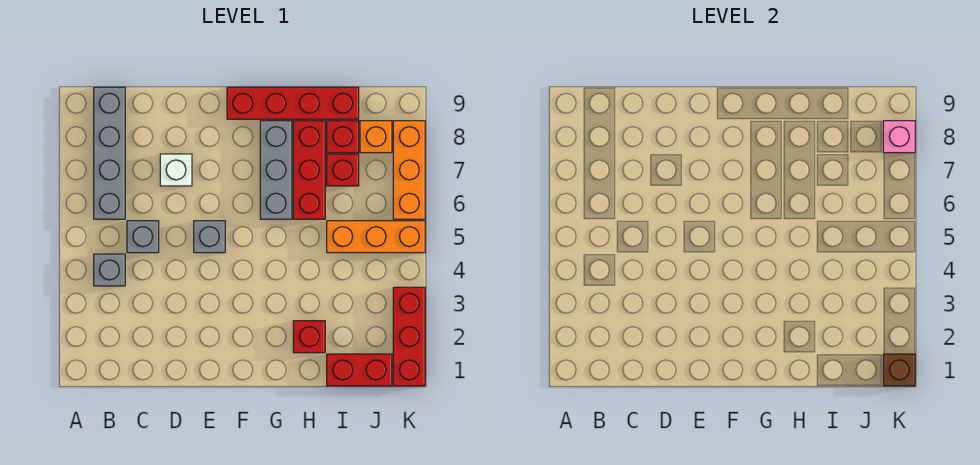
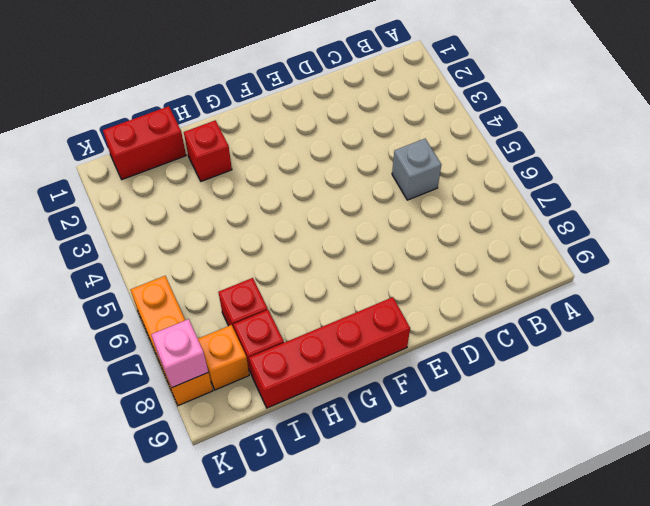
none -> grey 1x1 brick [94,254,125,286]
none -> grey 1x4 brick [94,87,125,219]
none -> white 1x1 brick [160,154,192,186]

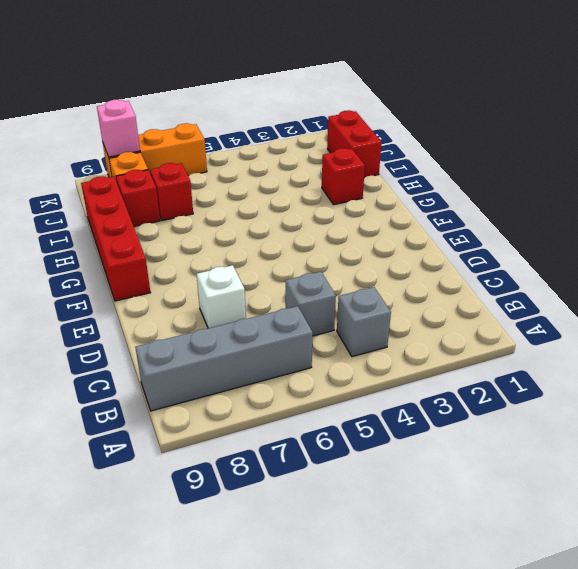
none -> grey 1x1 brick [194,221,225,253]
none -> grey 1x3 brick [260,121,292,219]
none -> red 1x3 brick [293,121,325,219]

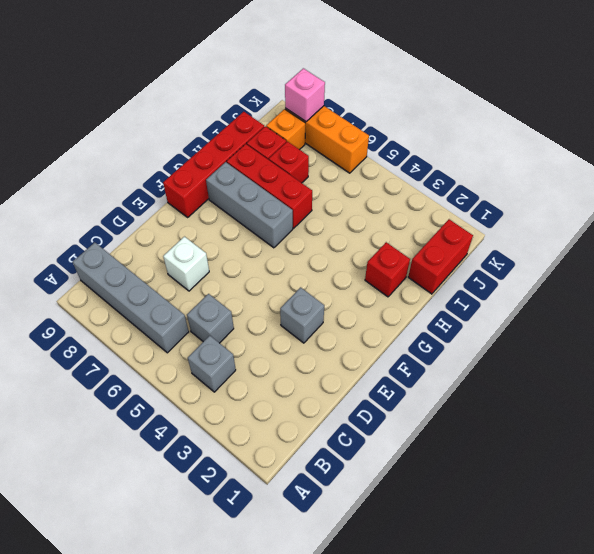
grey 1x1 brick [280,287,324,343] -> grey 1x1 brick moved to [194,221,225,253]
none -> orange 1x3 brick [327,221,425,253]
none -> red 1x3 brick [393,287,425,386]
none -> brown 1x1 brick [883,354,915,386]

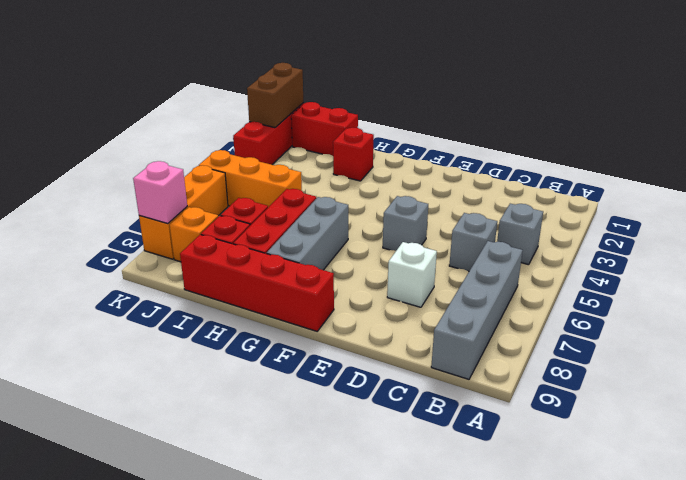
brown 1x2 brick [247,63,303,128] -> brown 1x1 brick [883,354,915,386]

